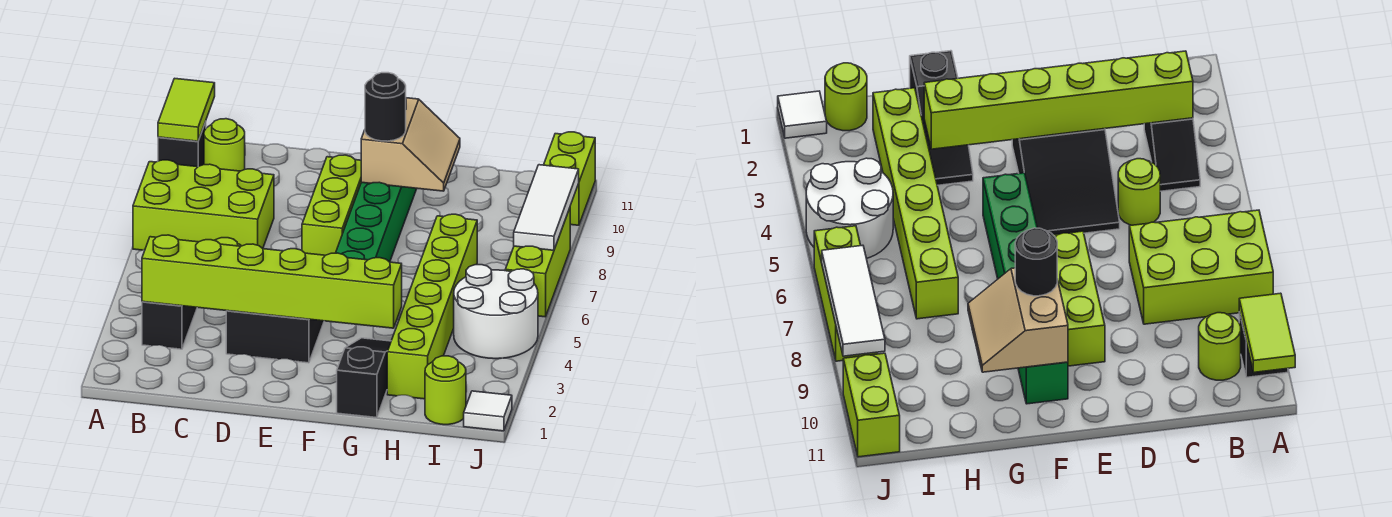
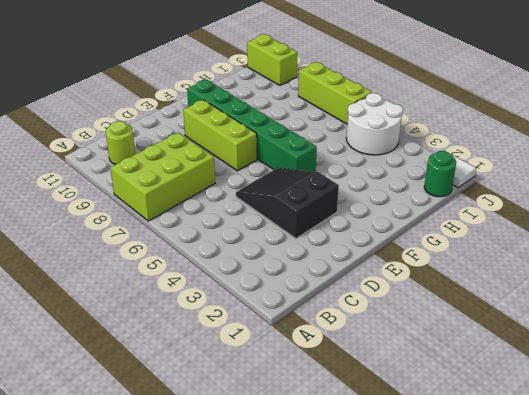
green 1x1 round brick [424,151,456,197] -> lime 1x1 round brick [425,356,466,425]
none -> black 1x1 brick [158,122,206,167]
none -> black 1x2 slope [142,302,197,349]
none -> lime 1x1 round brick [1118,159,1160,225]

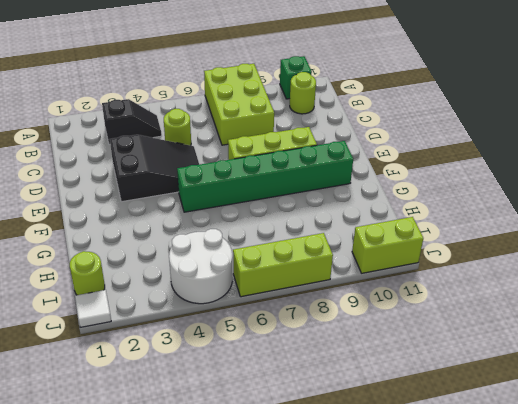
green 1x1 brick [280,56,312,99] -> black 1x1 brick [158,122,206,167]
none -> black 1x3 slope [337,338,391,418]
none -> lime 1x6 brick [387,214,477,399]
none -> lime 1x2 tile [158,78,215,141]

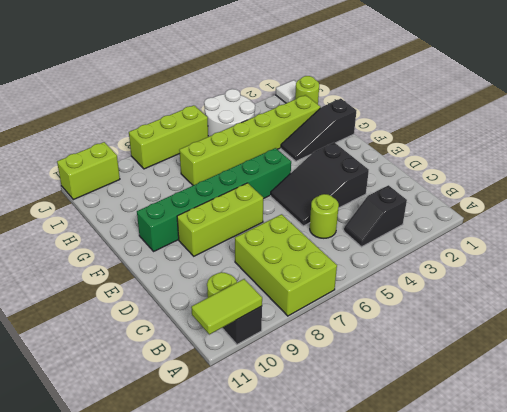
none -> lime 1x6 brick [142,235,402,328]
none -> tan 2x2 slope [361,98,460,191]
none -> white 1x3 tile [514,165,579,250]

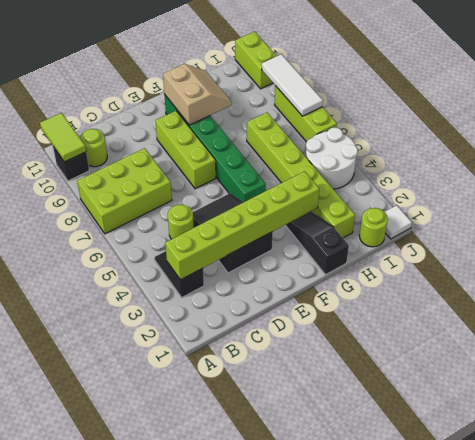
none -> black 1x1 round brick [365,73,406,141]

